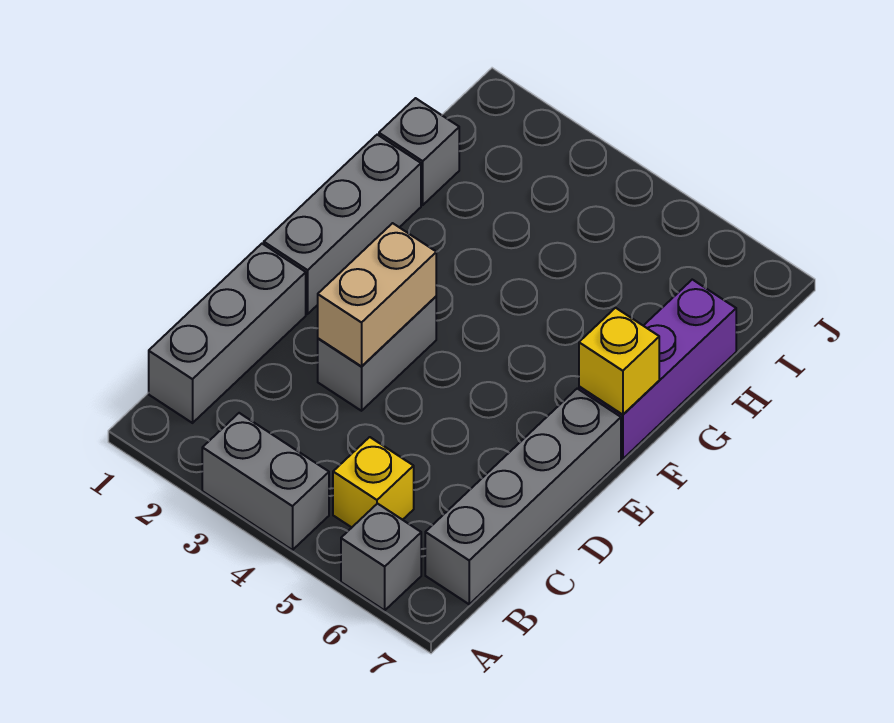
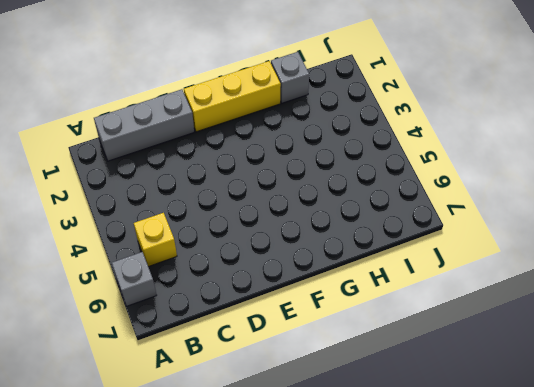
yellow 1x3 brick [184,61,281,132] -> grey 1x3 brick [264,135,421,314]
none -> grey 1x2 brick [202,413,329,550]
none -> grey 1x4 brick [425,389,621,604]

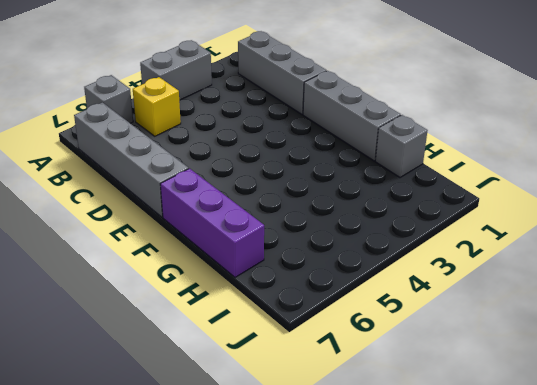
none -> grey 1x2 brick [318,297,436,411]
none -> tan 1x2 brick [318,223,436,366]

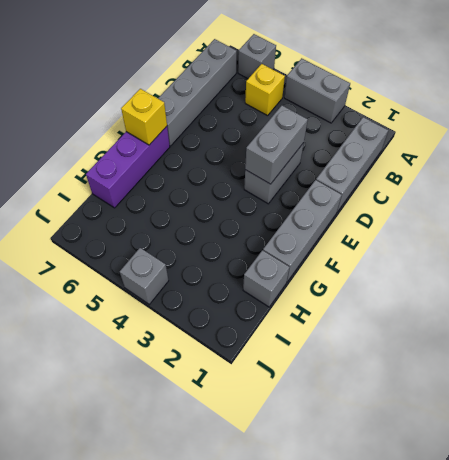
grey 1x2 brick [245,105,308,184] -> tan 1x2 brick [318,223,436,366]
grey 1x1 brick [120,248,169,304] -> none

